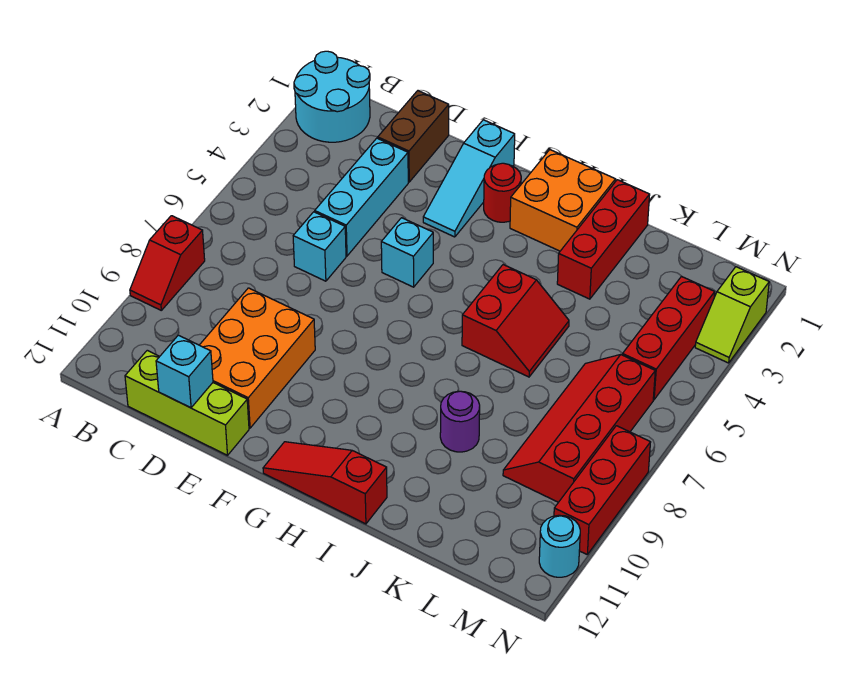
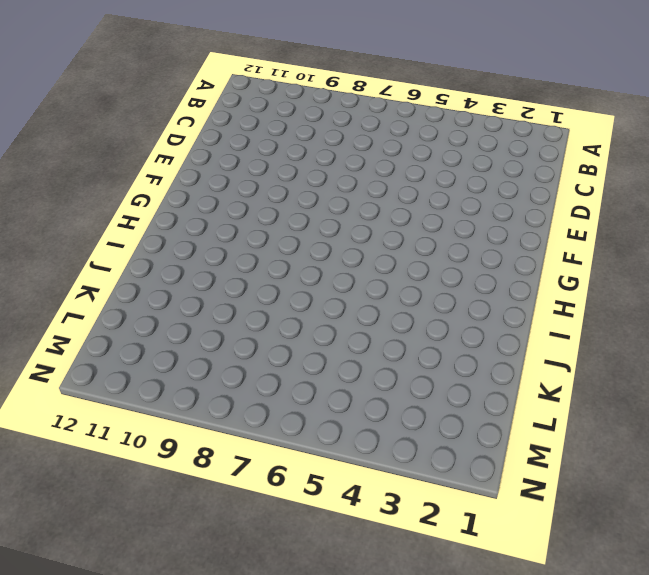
none -> cyan 2x2 round brick [294,51,370,142]
none -> red 1x2 slope [130,216,205,310]
none -> lime 1x3 brick [125,350,249,455]

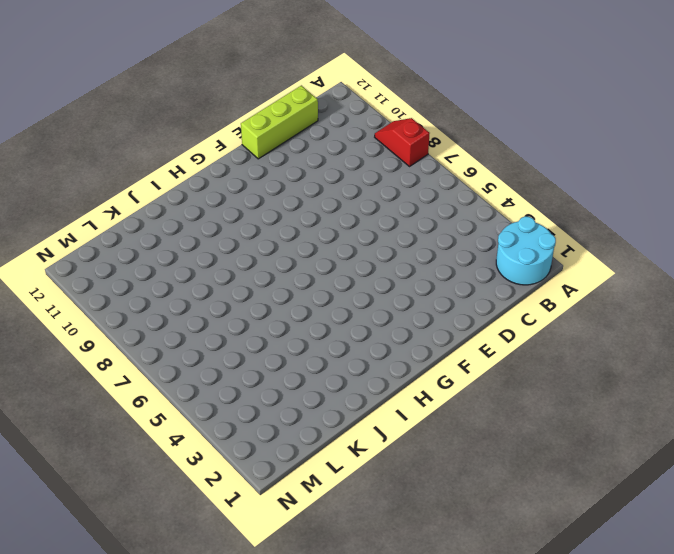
none -> brown 1x2 brick [378,91,449,182]
none -> cyan 1x3 brick [315,138,408,256]
none -> cyan 1x1 brick [293,212,346,281]

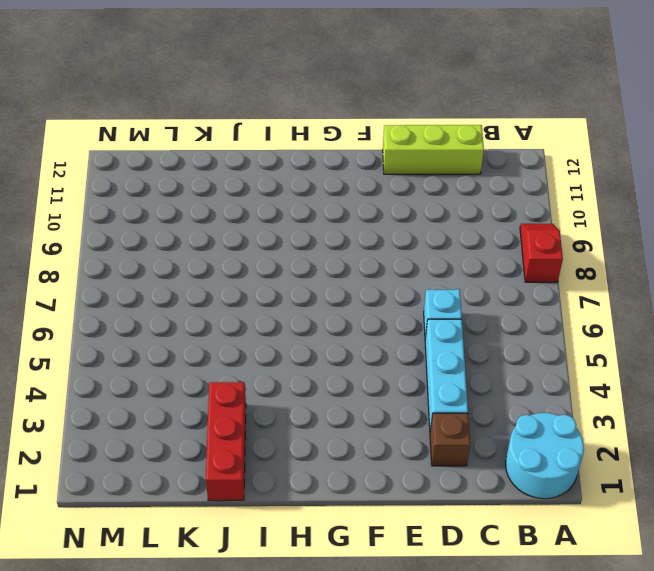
brown 1x1 brick [430,413,470,466] -> brown 1x2 brick [378,91,449,182]
none -> orange 2x3 brick [200,288,315,428]
none -> cyan 1x3 slope [423,120,515,237]
none -> cyan 1x1 brick [381,218,433,287]

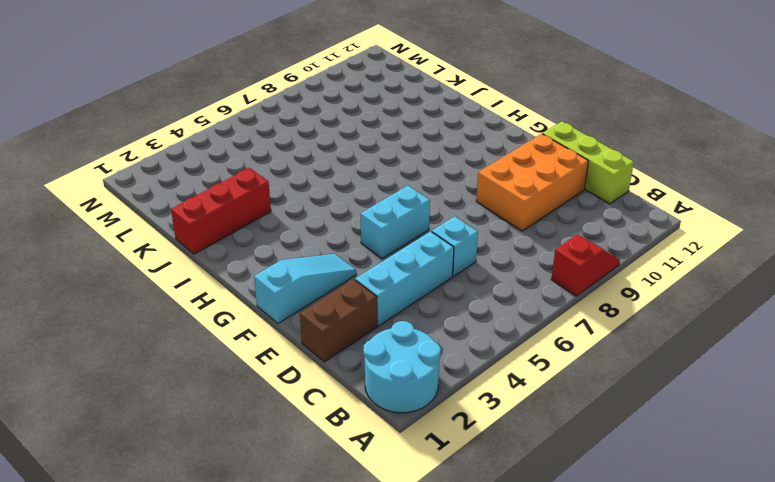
cyan 1x2 brick [361,186,430,259] -> cyan 1x1 brick [381,218,433,287]
none -> red 1x1 round brick [484,163,521,222]
none -> red 1x3 slope [263,442,387,524]
none -> orange 2x2 brick [510,150,615,251]

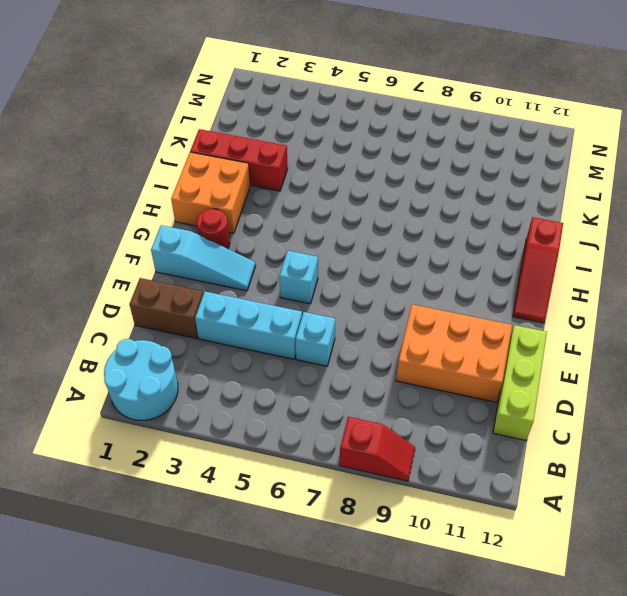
none -> red 2x2 slope [462,265,569,377]
none -> purple 1x1 round brick [440,391,480,452]
none -> red 2x4 slope [503,355,655,502]

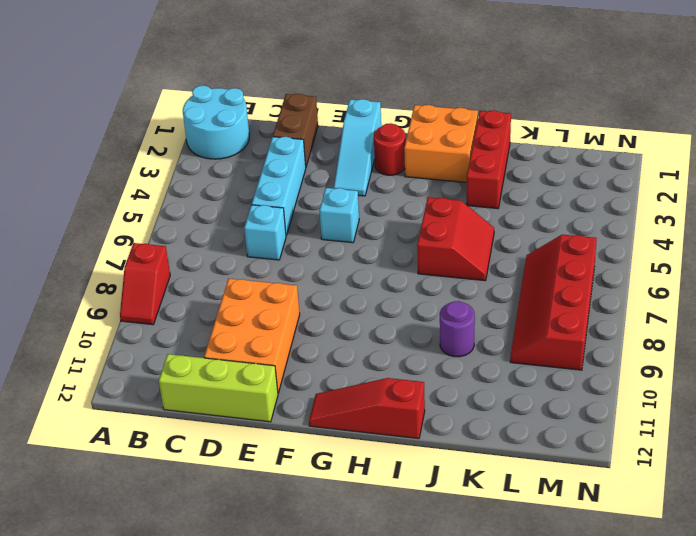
none -> red 1x3 brick [623,276,715,400]
none -> lime 1x2 slope [695,267,769,363]
none -> red 1x3 brick [554,426,651,554]

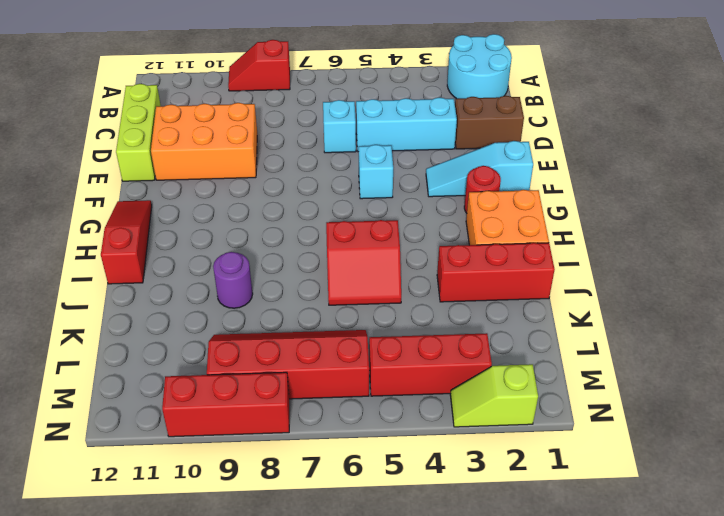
none -> cyan 1x1 round brick [539,515,580,577]
none -> cyan 1x1 brick [156,335,213,408]

